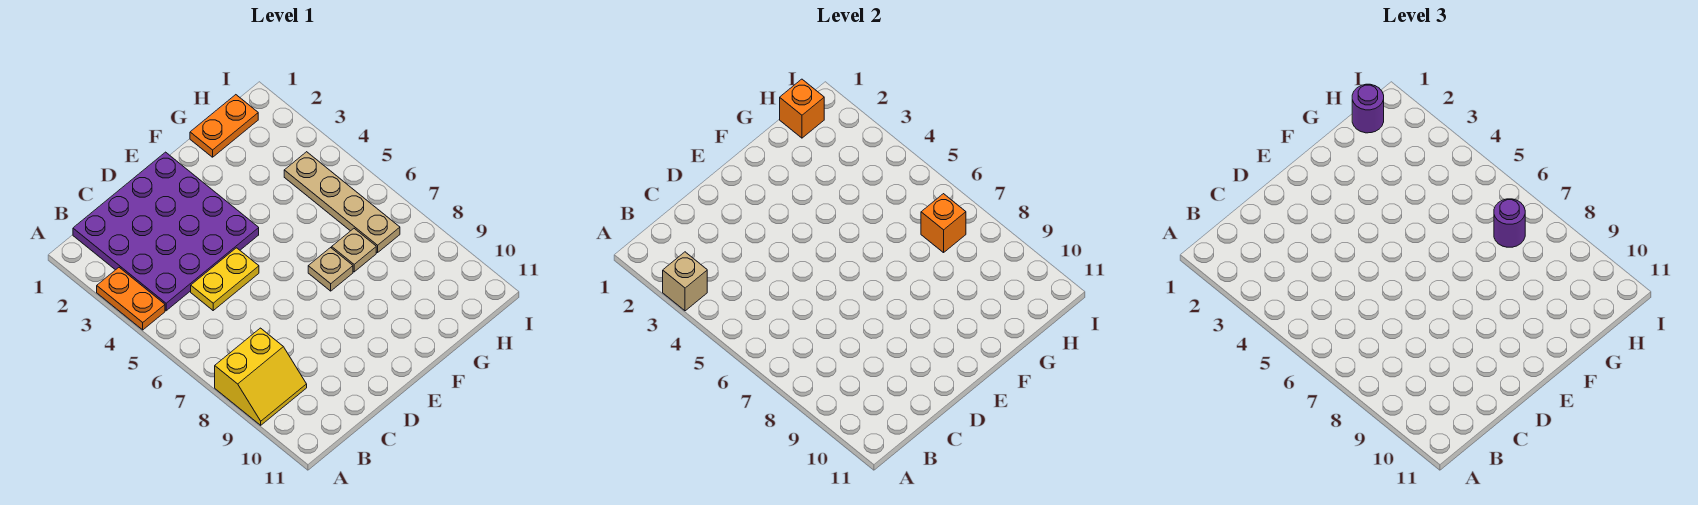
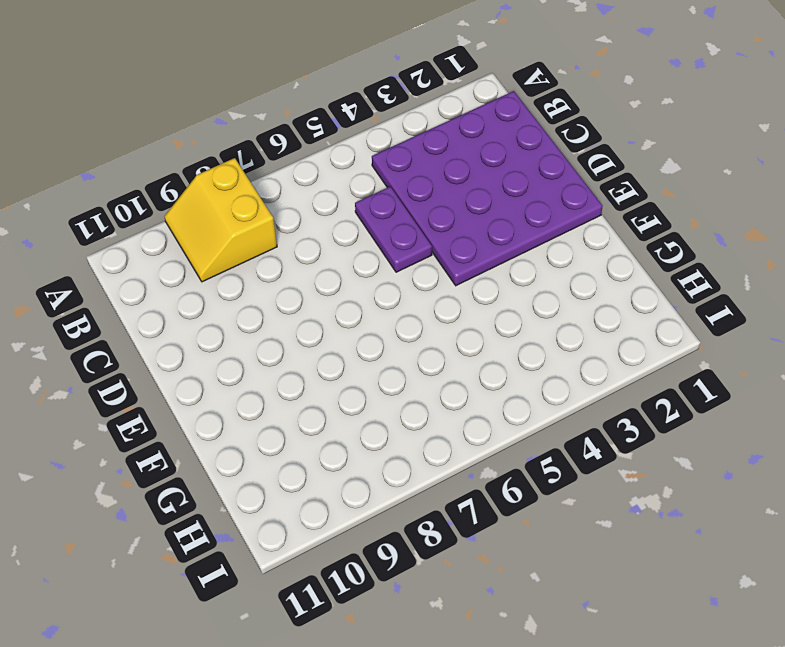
purple 1x2 plate [355,187,432,272] -> yellow 1x2 plate [191,248,259,310]
none -> orange 1x2 plate [97,268,165,330]
none -> tan 1x1 plate [308,248,353,291]
none -> orange 1x2 plate [190,95,258,157]

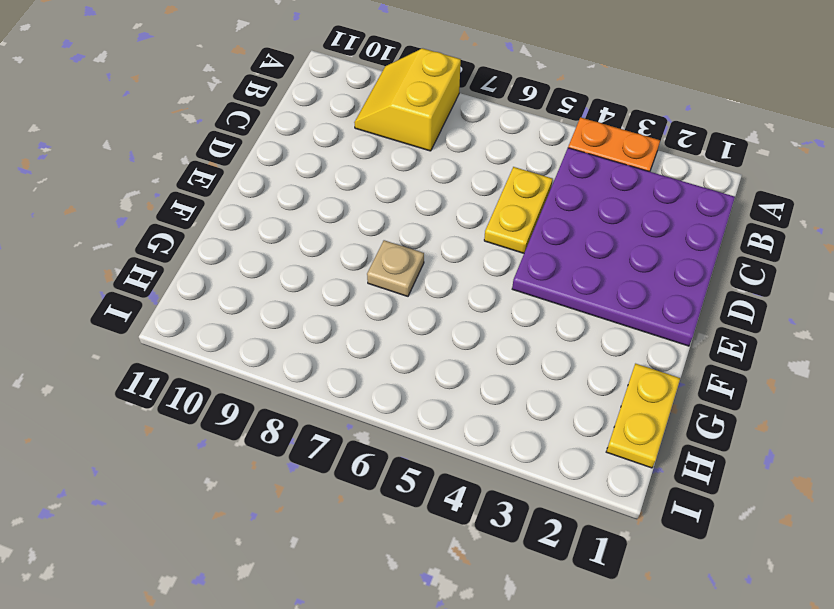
yellow 1x2 plate [606,364,680,468] -> orange 1x2 plate [190,95,258,157]
none -> tan 1x1 plate [332,229,376,272]
none -> tan 1x4 plate [284,152,400,253]
none -> tan 1x1 brick [663,252,707,311]

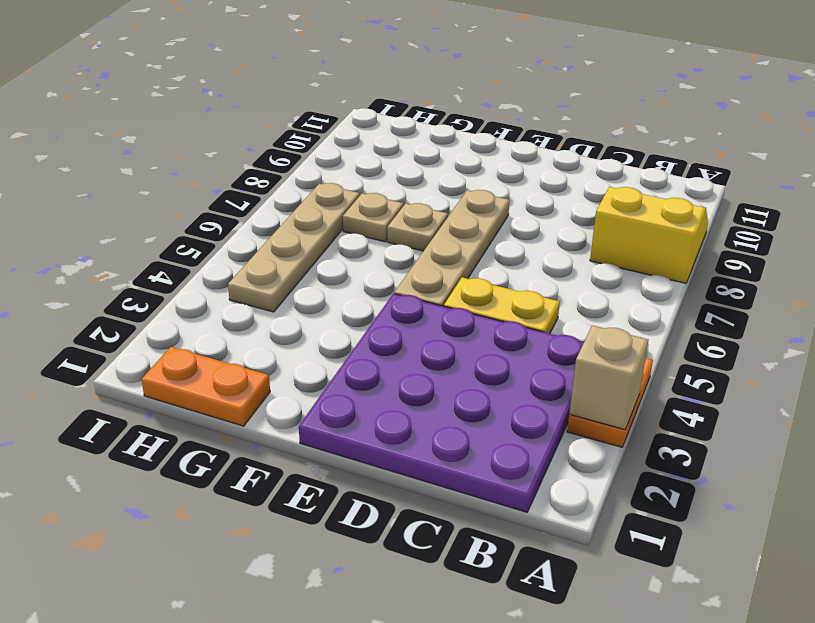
tan 1x4 plate [394,190,510,306] -> none
none -> orange 1x1 brick [780,79,824,138]
none -> orange 1x1 brick [921,194,966,253]
none -> purple 1x1 round brick [1352,84,1384,133]

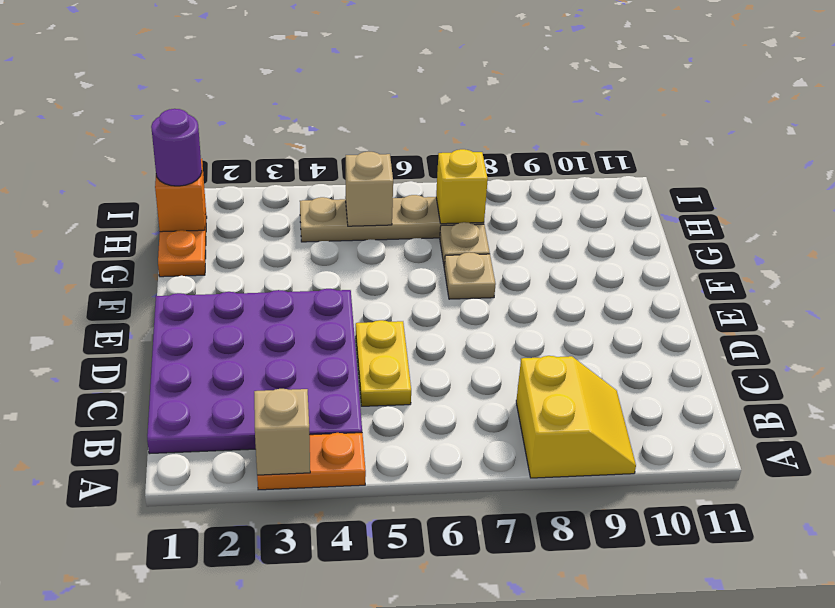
tan 1x1 brick [345,152,393,226] -> none
yellow 1x1 brick [436,149,488,224] -> orange 1x1 brick [921,194,966,253]
none -> purple 1x1 round brick [1494,199,1525,247]

